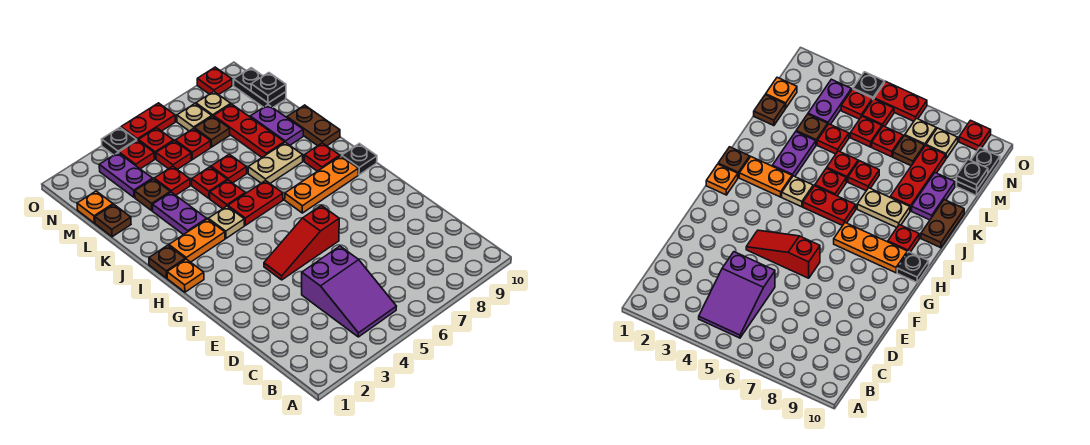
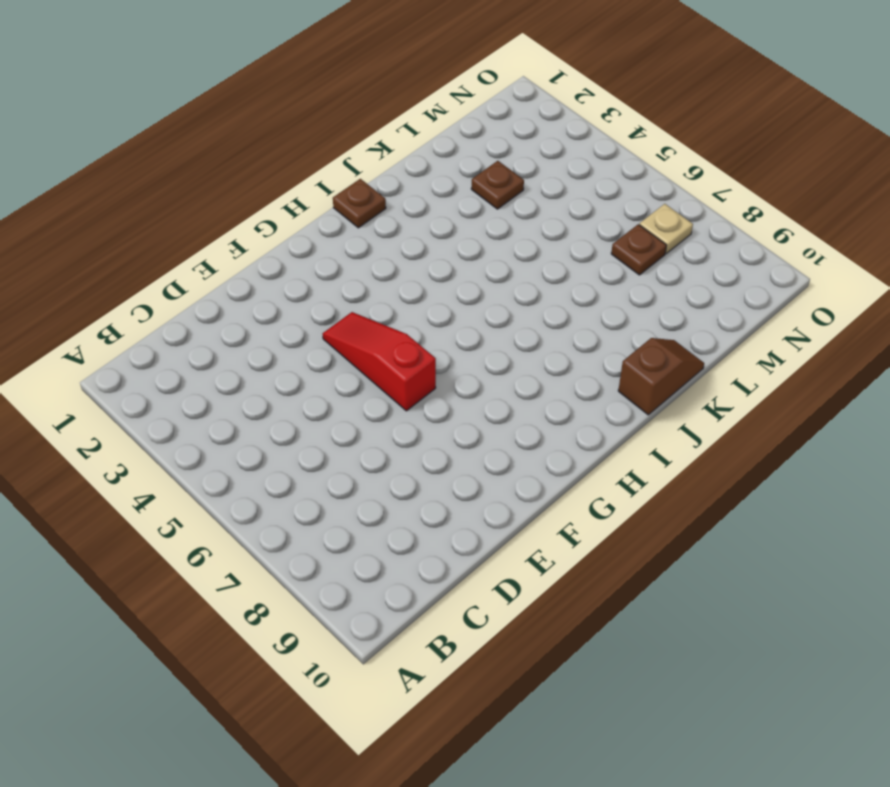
brown 1x2 slope [618,338,704,415] -> brown 1x2 plate [287,105,340,146]
none -> purple 2x3 slope [302,246,397,337]
none -> orange 1x1 plate [167,259,204,292]
none -> orange 1x3 plate [285,156,358,213]
none -> black 1x1 plate [342,143,377,175]

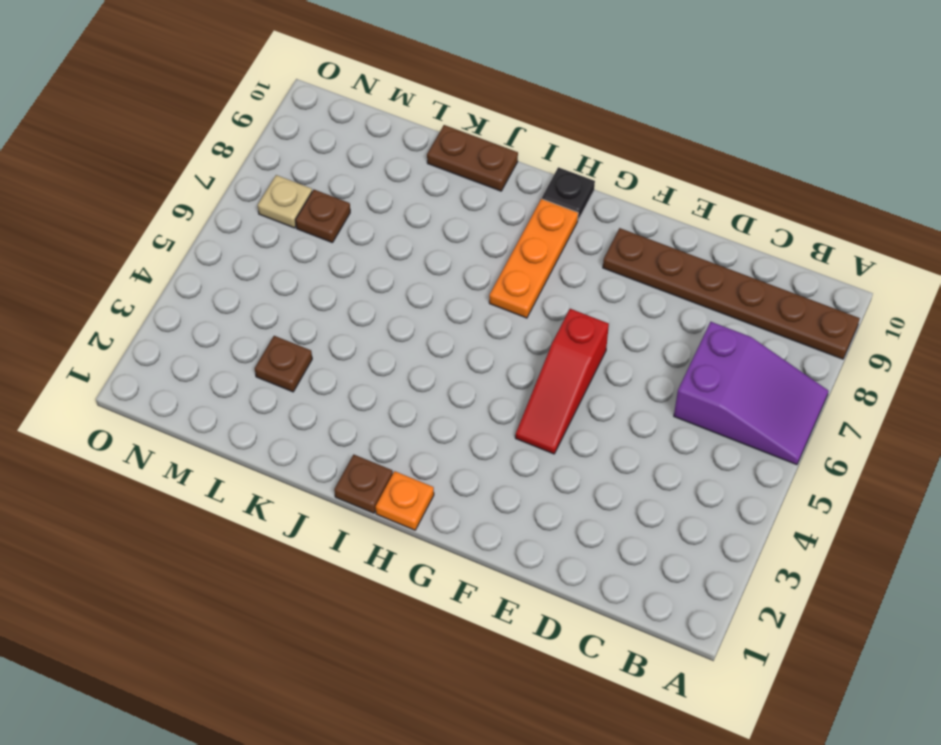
purple 2x3 slope [674,322,828,465] -> purple 2x3 slope moved to [302,246,397,337]
brown 1x6 plate [603,228,860,359] -> none
none -> orange 1x2 plate [169,219,225,262]
none -> tan 1x1 plate [208,206,244,238]
none -> red 1x2 plate [228,180,283,225]
none -> red 1x1 plate [304,143,340,171]

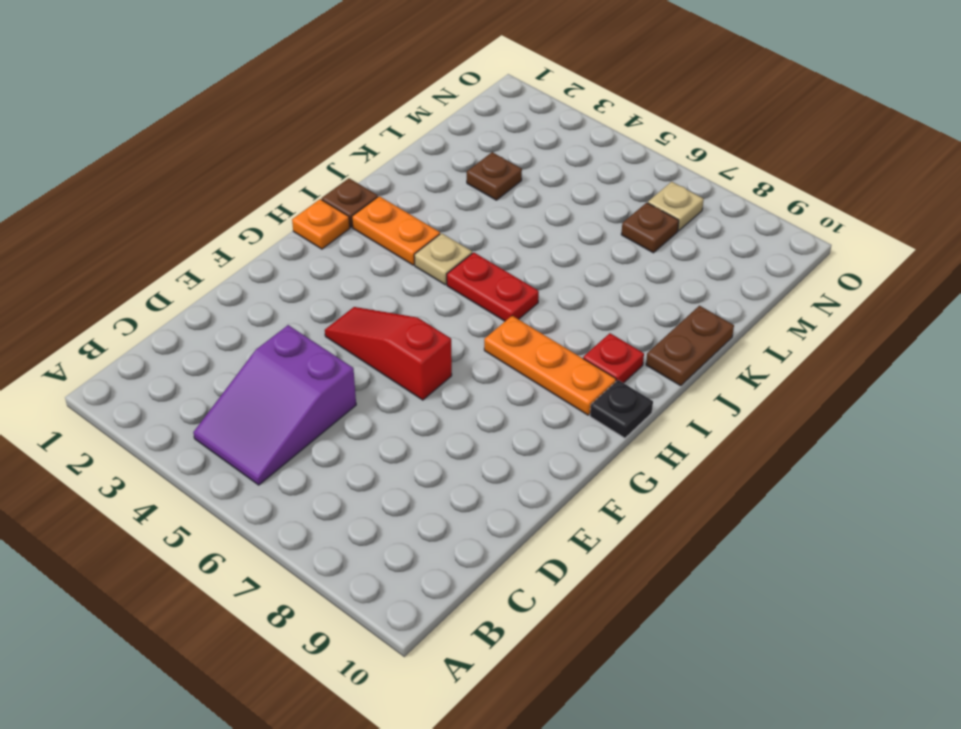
none -> purple 1x2 plate [153,192,207,235]
none -> red 1x1 plate [210,180,245,209]
none -> tan 1x2 plate [248,142,303,183]
none -> red 1x1 plate [192,167,227,198]

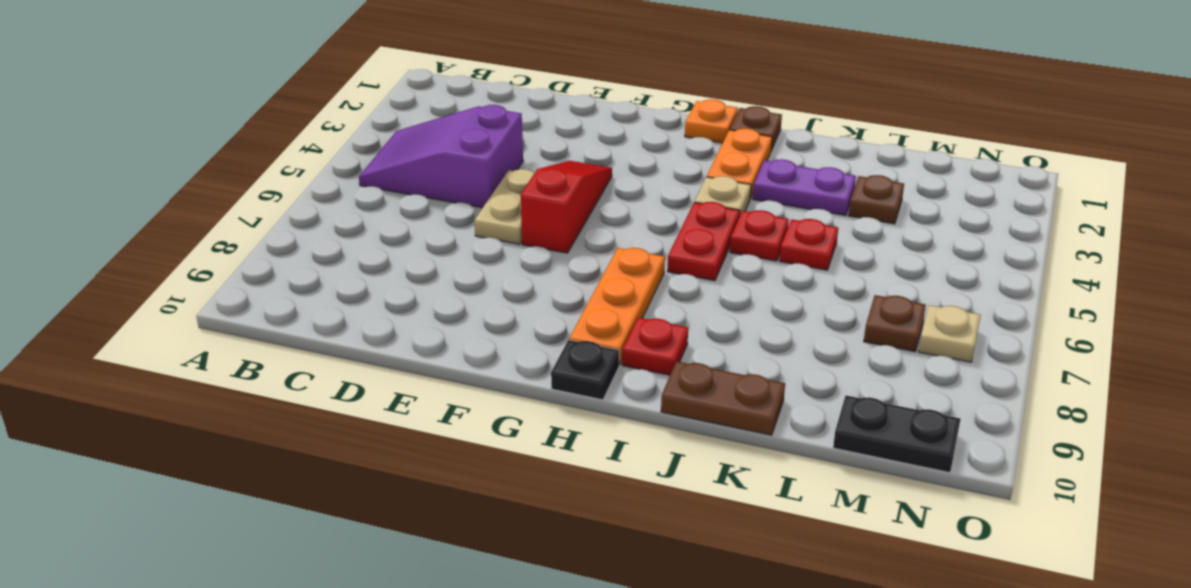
tan 1x2 plate [474,169,534,244] -> tan 1x2 plate moved to [248,142,303,183]
none -> red 1x1 plate [211,154,247,183]
none -> red 1x3 plate [214,104,284,157]
none -> purple 1x2 plate [250,105,303,145]
none -> brown 1x1 plate [95,205,131,237]

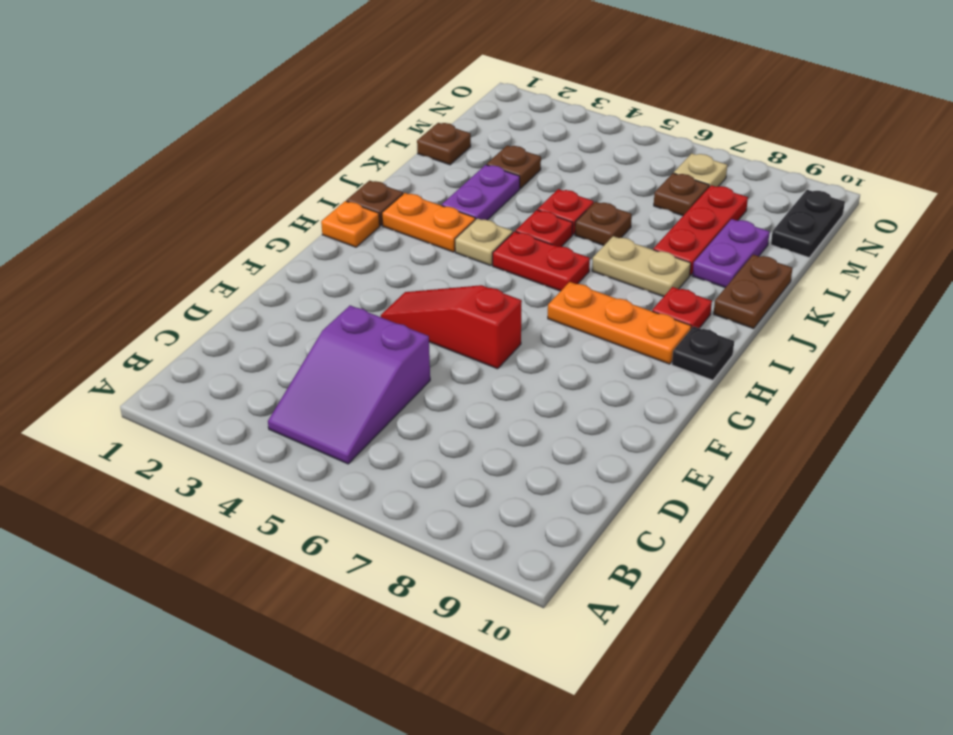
brown 1x1 plate [575,202,632,245] -> red 1x1 plate [211,154,247,183]
none -> red 1x1 plate [154,166,190,195]
none -> orange 1x1 plate [77,191,113,223]
none -> purple 1x2 plate [99,153,152,197]
none -> red 1x1 plate [156,141,191,169]

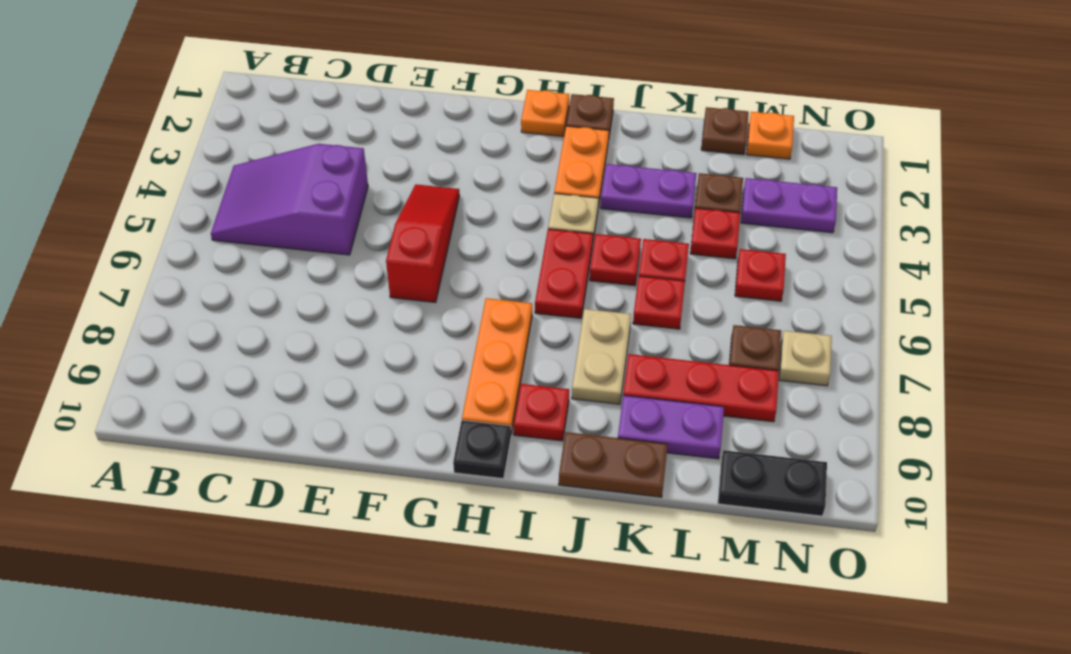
none -> red 1x1 plate [175,128,211,160]
none -> red 1x1 plate [119,140,154,169]
none -> red 1x1 plate [138,128,174,159]
none -> tan 1x1 plate [196,92,231,117]

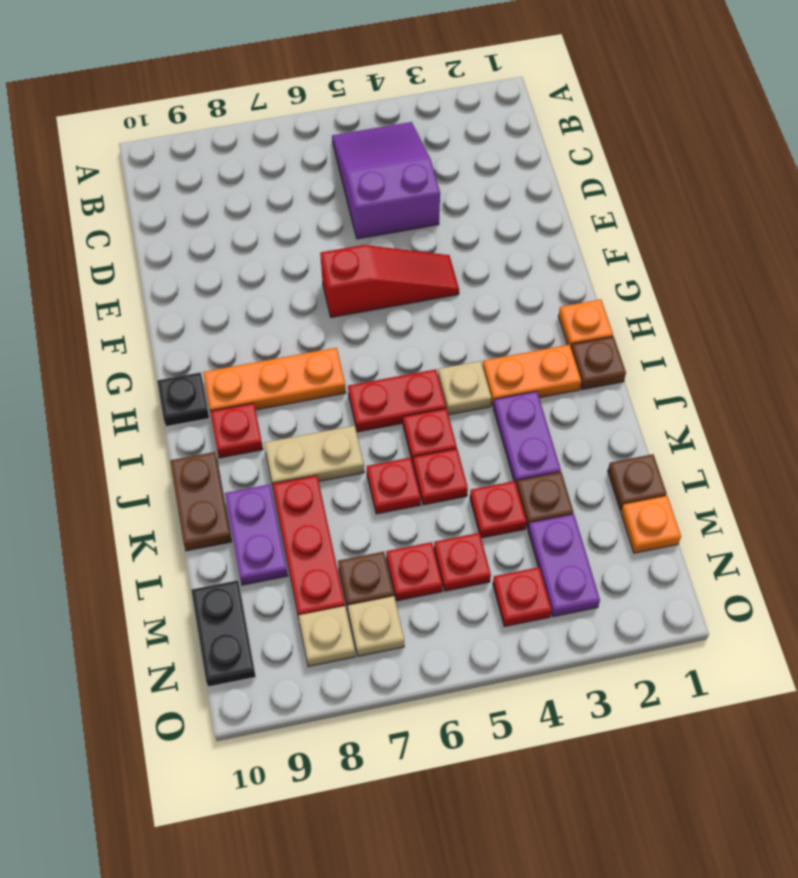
none -> red 1x1 plate [138,128,174,159]
none -> black 1x1 plate [102,128,137,155]
none -> red 1x2 plate [121,103,175,140]
none -> red 1x1 plate [197,67,232,95]

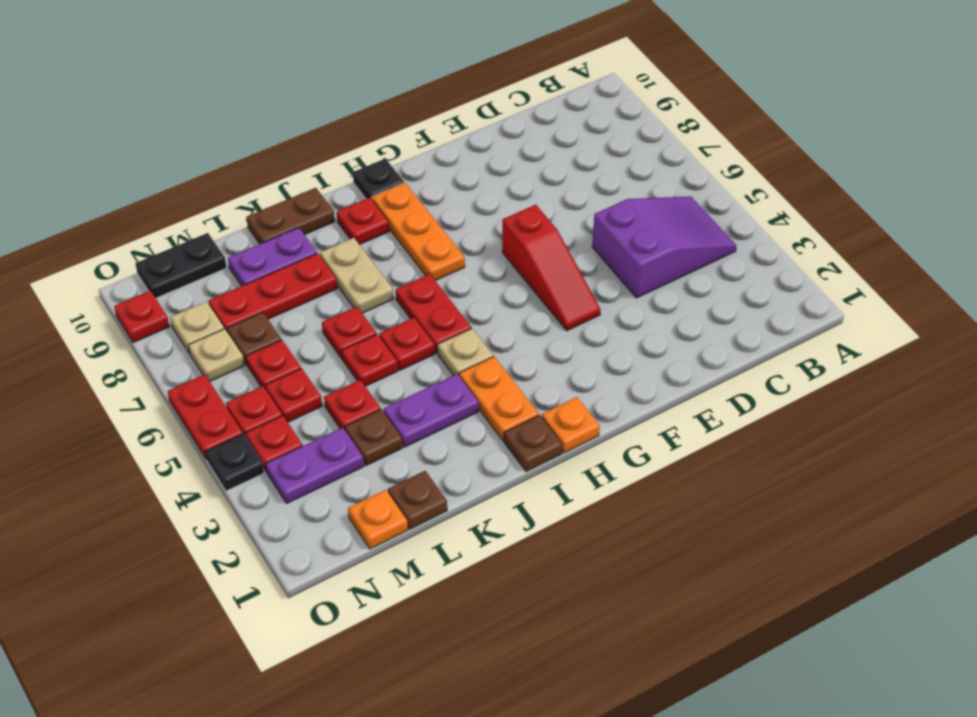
none -> black 1x1 plate [251,73,286,103]

